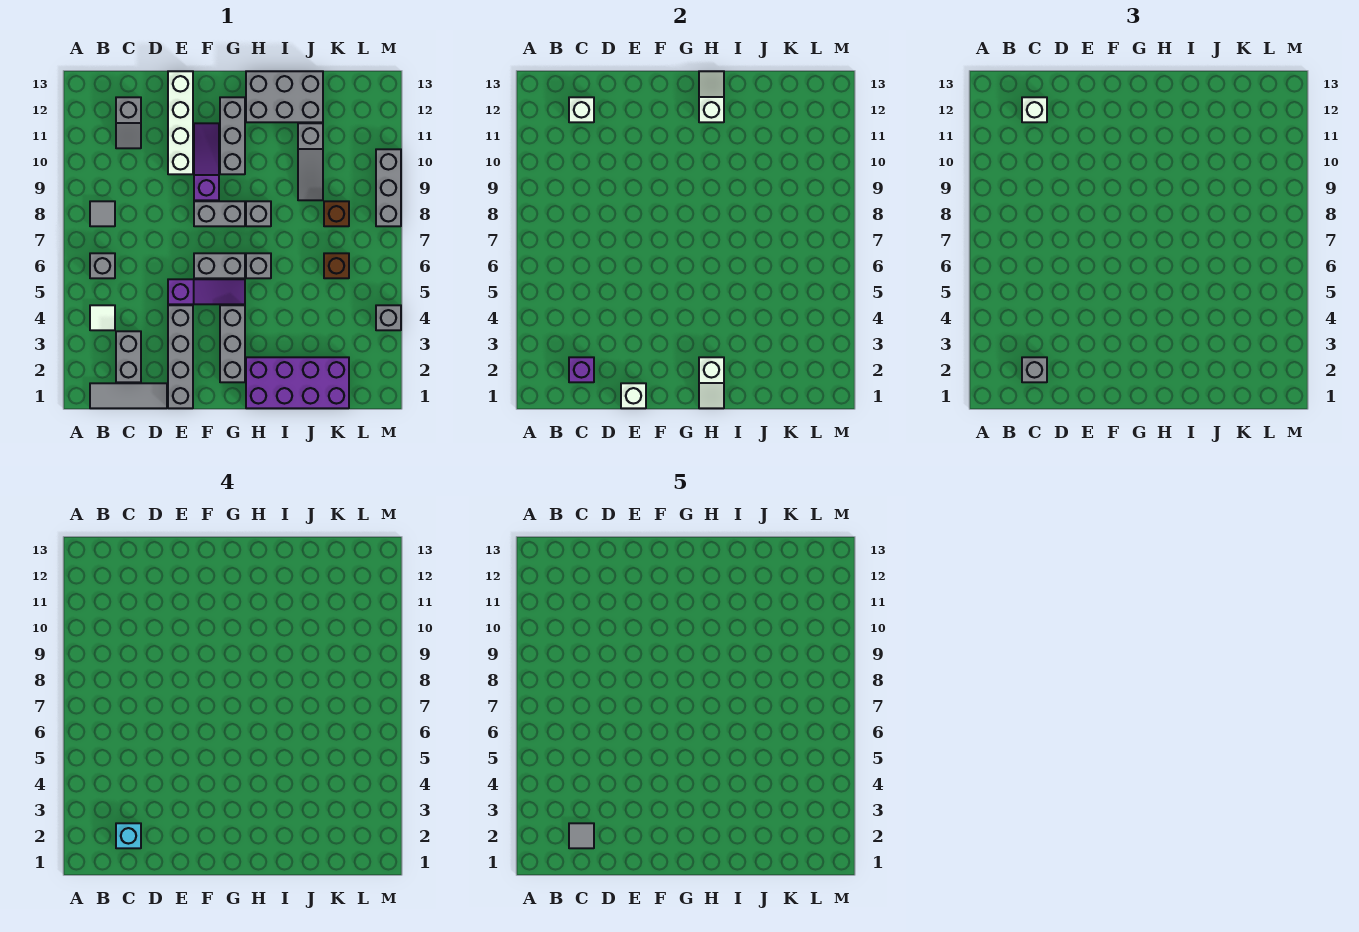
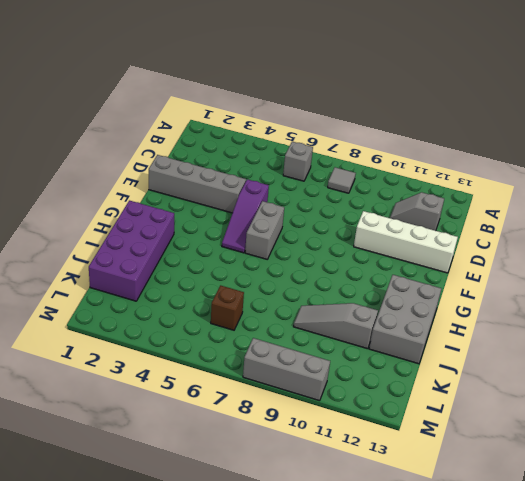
none -> grey 1x3 tile [90,383,167,408]
none -> white 1x1 tile [90,305,115,330]
none -> grey 1x2 brick [116,331,141,382]
none -> grey 1x2 brick [194,201,245,226]

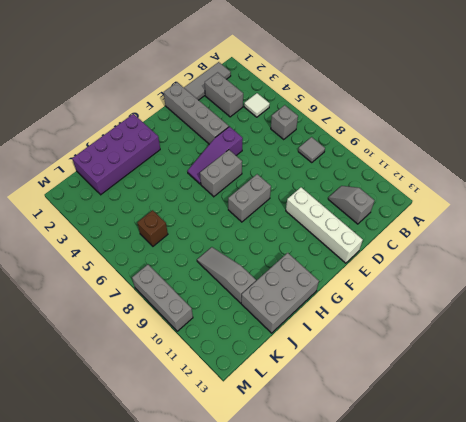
none -> purple 1x3 slope [194,123,219,200]
none -> grey 1x3 brick [220,305,245,382]
none -> grey 1x3 brick [220,97,245,174]
none -> grey 1x1 brick [246,253,271,278]

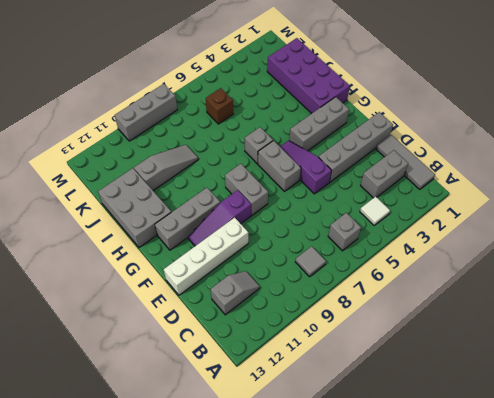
none -> grey 1x1 brick [246,201,271,226]
none -> brown 1x1 brick [324,201,349,226]
none -> grey 1x1 brick [376,305,401,330]
none -> purple 1x1 brick [569,357,594,382]

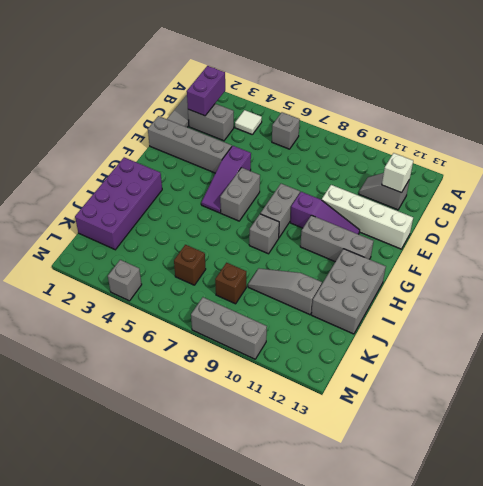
purple 1x2 brick [187,66,225,116] -> purple 1x1 brick [569,357,594,382]
none -> grey 1x1 tile [90,201,115,226]
none -> grey 1x3 brick [220,305,245,382]
none -> grey 1x1 brick [246,253,271,278]
none -> white 1x1 brick [621,383,646,408]

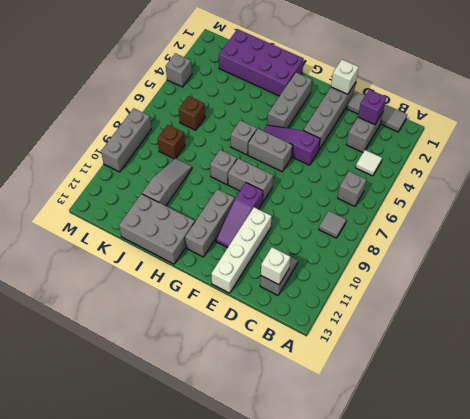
none -> white 1x2 slope [699,357,724,408]
none -> white 1x2 slope [699,71,724,122]
none -> grey 1x1 brick [1022,357,1047,382]
none -> white 1x1 brick [1022,97,1047,122]

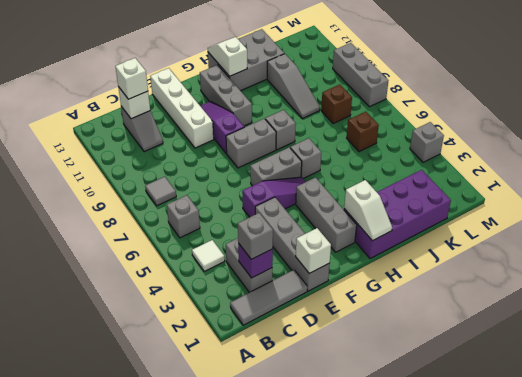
none -> cyan 1x1 brick [116,823,141,848]
none -> grey 1x1 tile [569,823,594,848]

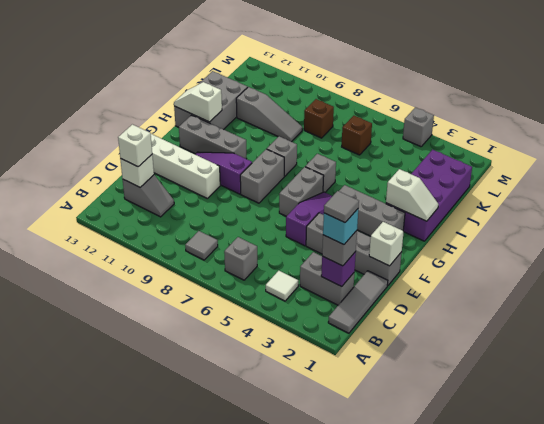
none -> grey 1x3 brick [376,149,401,226]

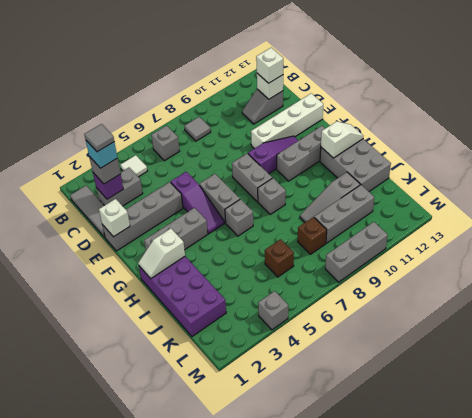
grey 1x3 brick [314,185,374,243] -> none

